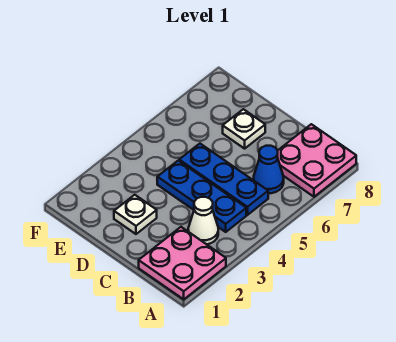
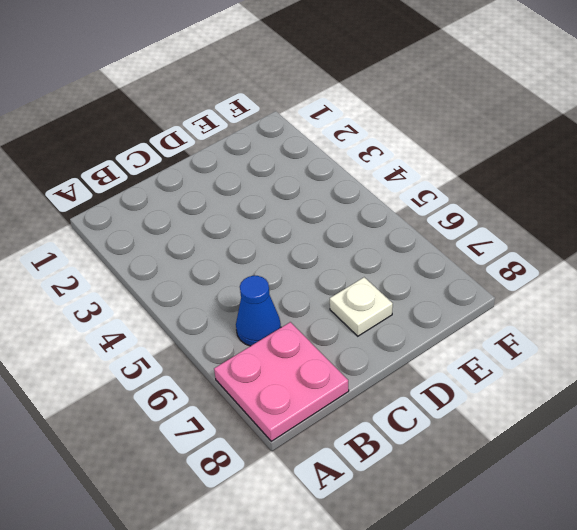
none -> pink 2x2 plate [139,227,226,299]
none -> white 1x1 cone [188,197,218,244]

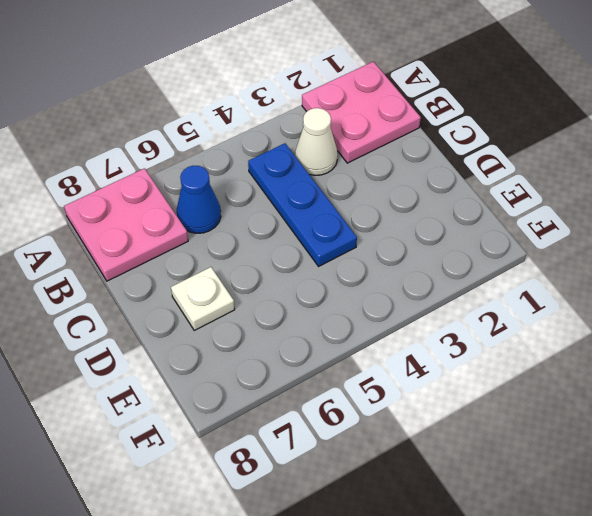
none -> blue 1x3 plate [179,144,268,215]
none -> white 1x1 plate [114,195,157,234]

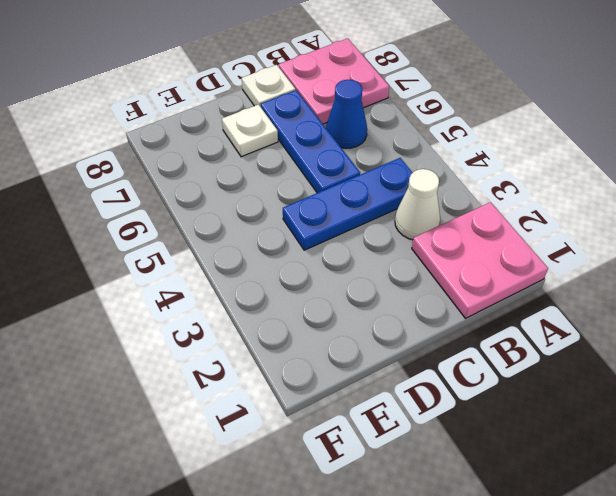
blue 1x3 plate [261,90,360,193] -> blue 1x3 plate turned to [179,144,268,215]
white 1x1 plate [242,65,295,107] -> white 1x1 plate moved to [114,195,157,234]

